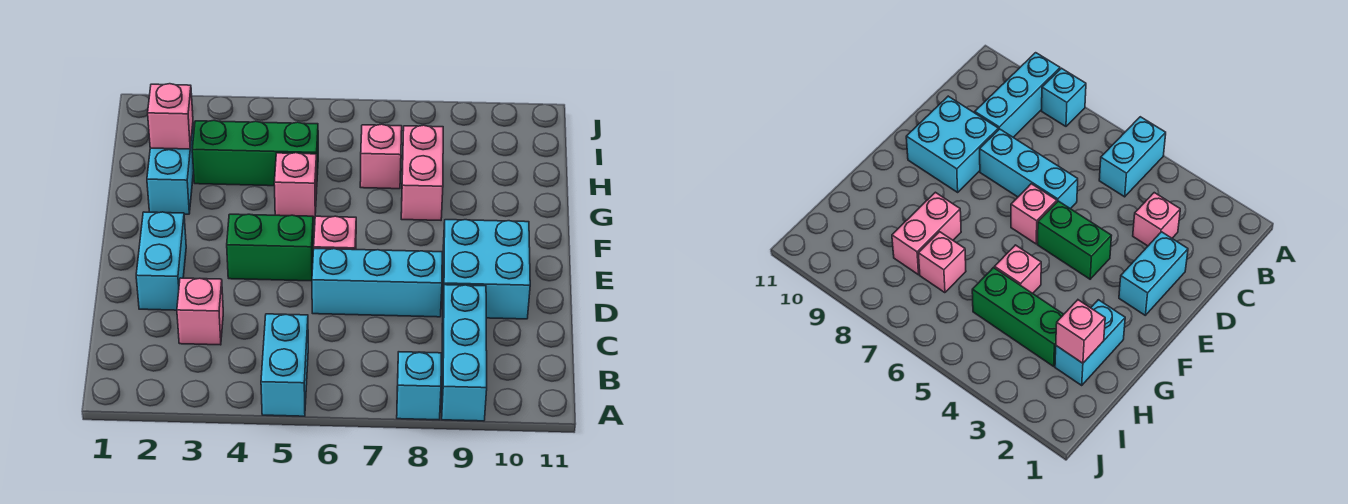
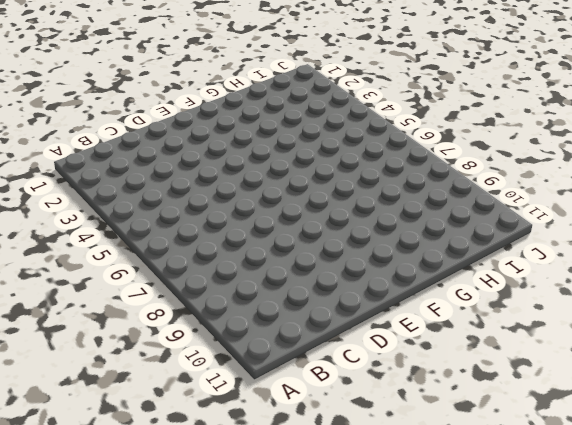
none -> cyan 1x2 brick [261,314,308,416]
none -> cyan 1x1 brick [397,352,441,420]
none -> cyan 1x3 brick [442,285,487,421]

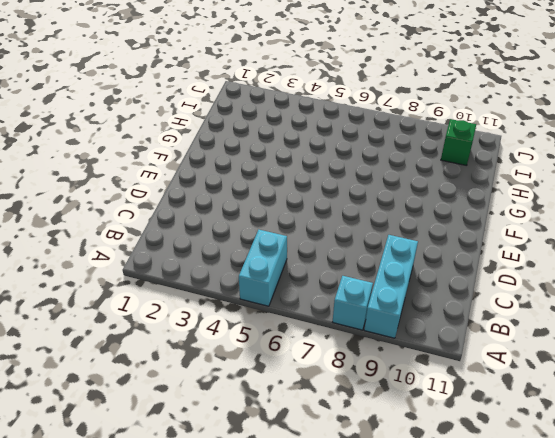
green 1x1 brick [441,119,476,166] -> none
none -> pink 1x1 brick [177,278,223,345]
none -> cyan 1x2 brick [136,212,186,310]
none -> cyan 1x3 brick [312,249,442,317]

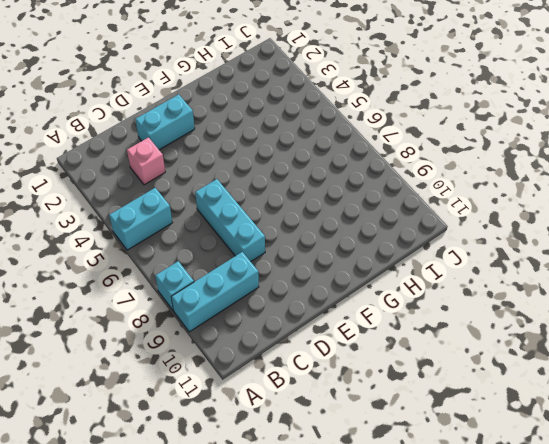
none -> cyan 2x2 brick [443,220,530,319]
none -> green 1x2 brick [227,214,314,281]
none -> pink 1x1 brick [314,216,356,250]

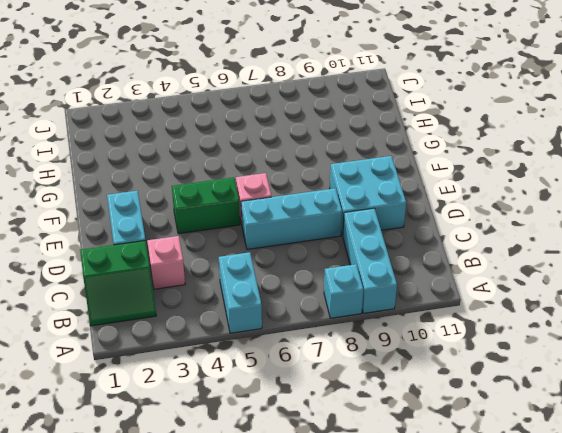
green 2x2 slope [80,241,156,326] -> none
none -> cyan 1x2 brick [147,127,194,214]
none -> pink 1x1 brick [274,153,317,217]
none -> pink 1x2 brick [401,125,443,220]

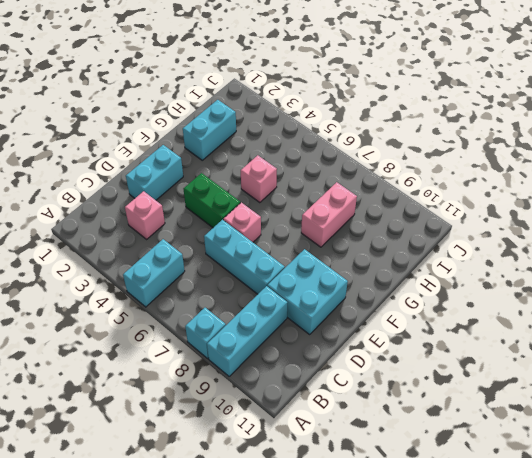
none -> green 1x3 brick [192,120,318,186]
none -> pink 1x1 brick [360,124,402,189]
none -> pink 1x1 brick [148,84,193,149]

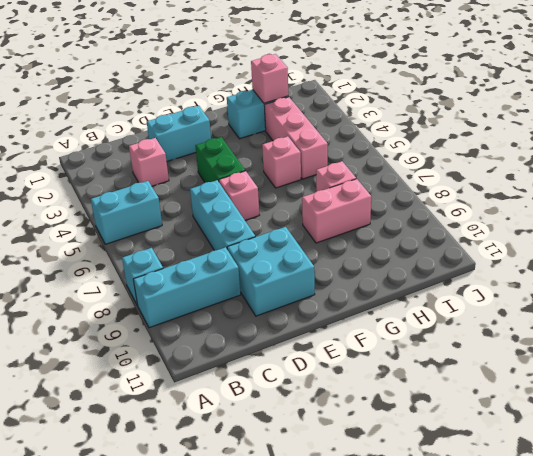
pink 1x3 brick [264,97,328,179] -> green 1x3 brick [192,120,318,186]

